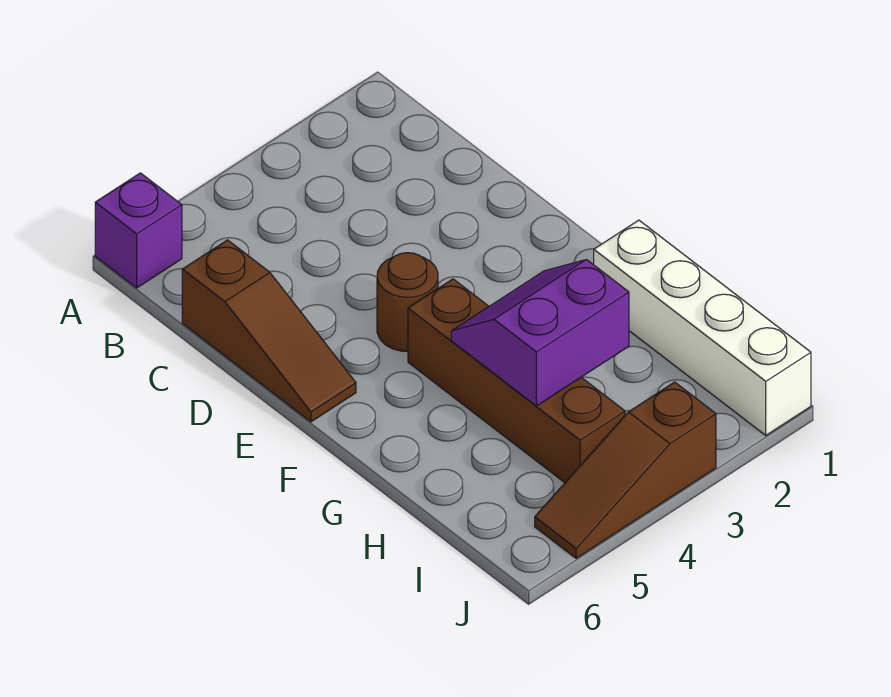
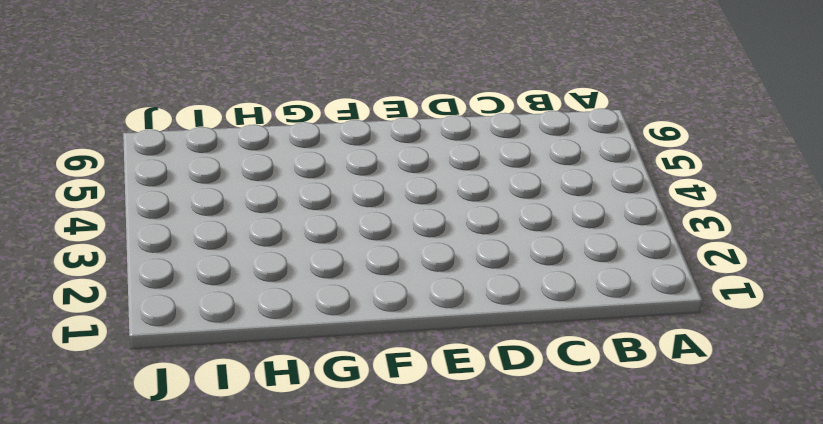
none -> purple 1x1 brick [95,173,182,288]
none -> brown 1x3 slope [182,240,356,422]

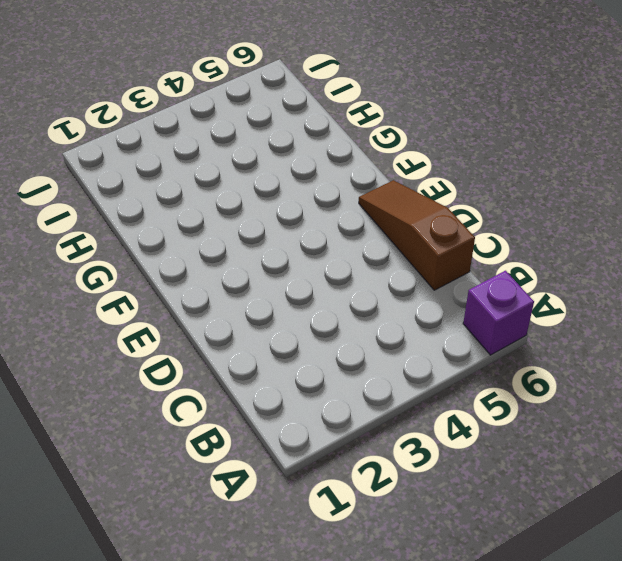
none -> brown 1x1 round brick [377,253,438,351]
none -> brown 1x4 brick [408,279,625,483]

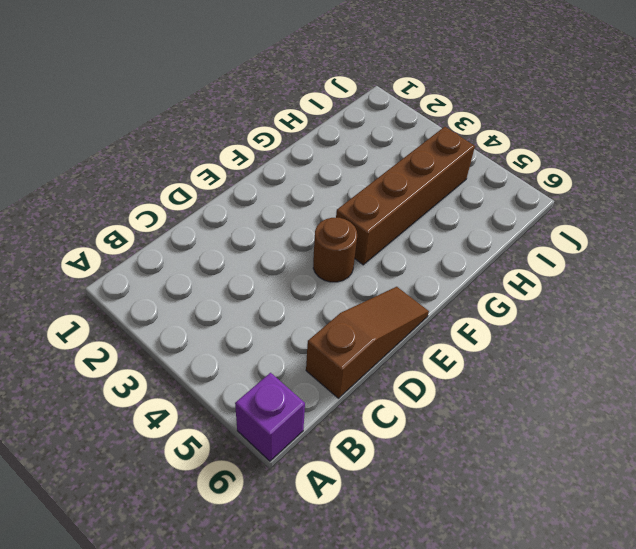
none -> white 1x4 brick [594,220,811,435]
none -> brown 1x3 slope [535,382,716,558]

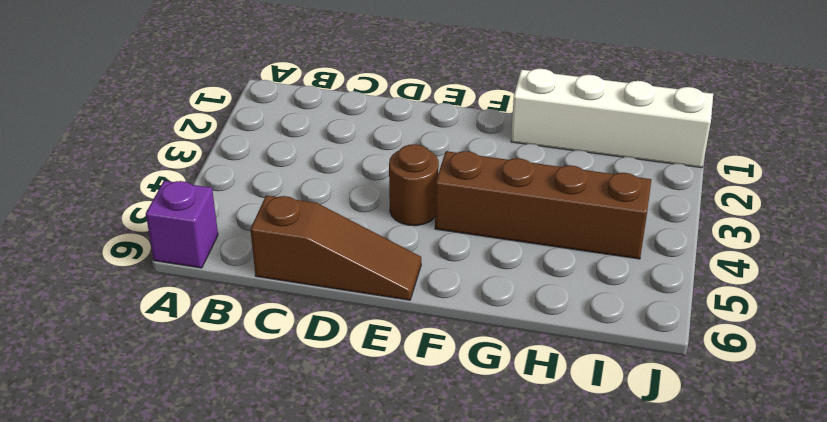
none -> brown 1x3 slope [535,382,716,558]
none -> purple 2x2 slope [451,260,629,406]

